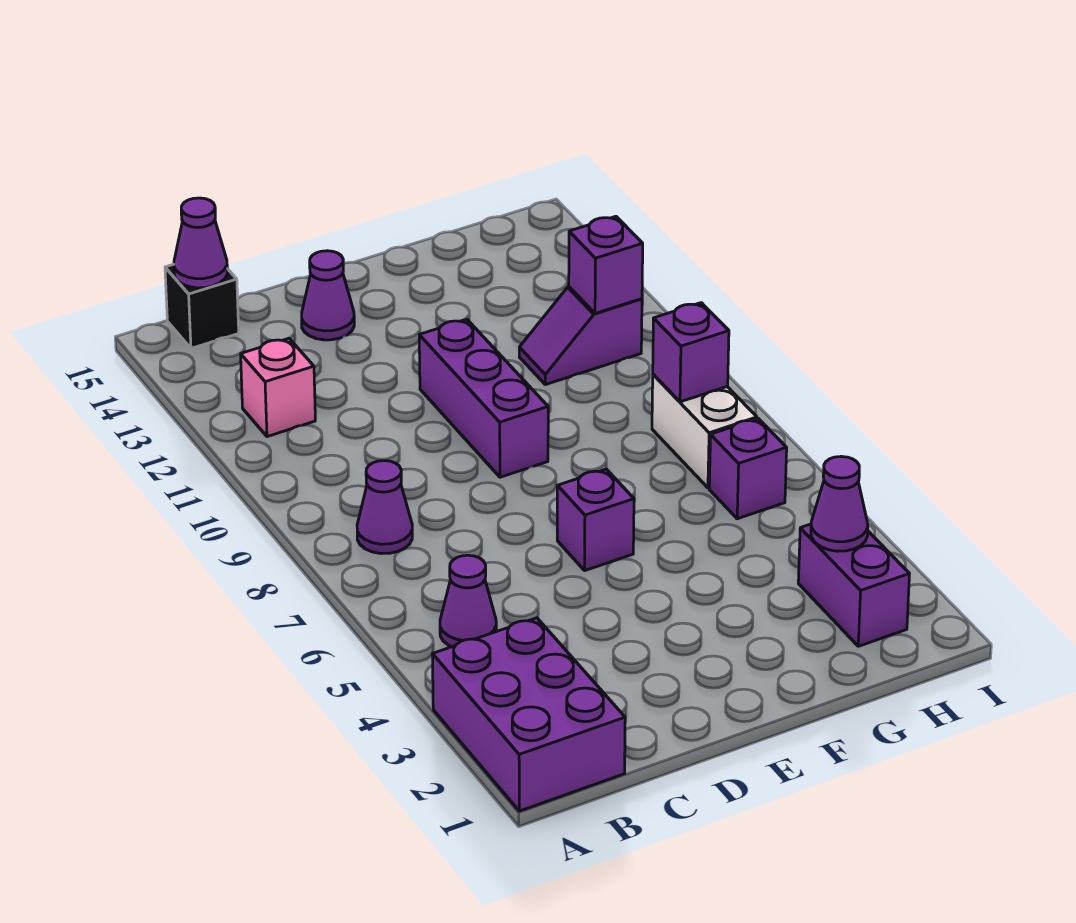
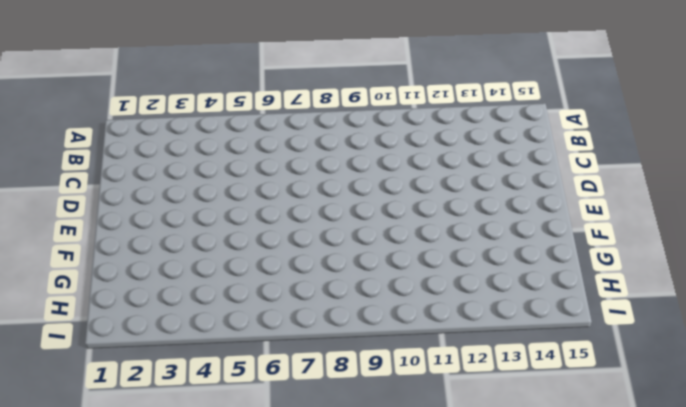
none -> purple 2x3 brick [432,618,625,811]
none -> purple 1x1 cone [440,555,496,647]
none -> purple 1x1 cone [357,461,412,554]

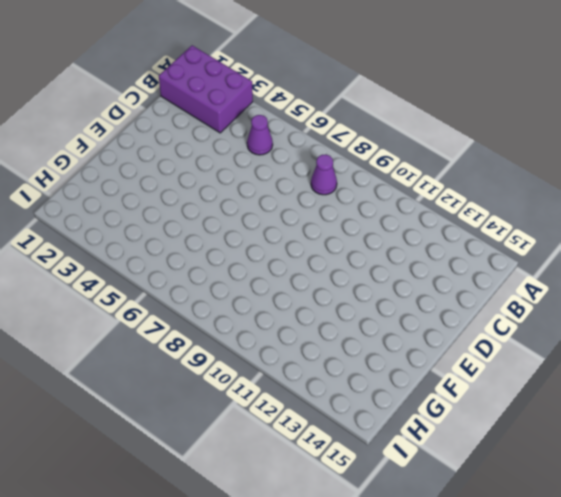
none -> pink 1x1 brick [241,338,315,437]
none -> black 1x1 brick [165,264,239,348]
none -> purple 1x1 cone [302,251,354,340]

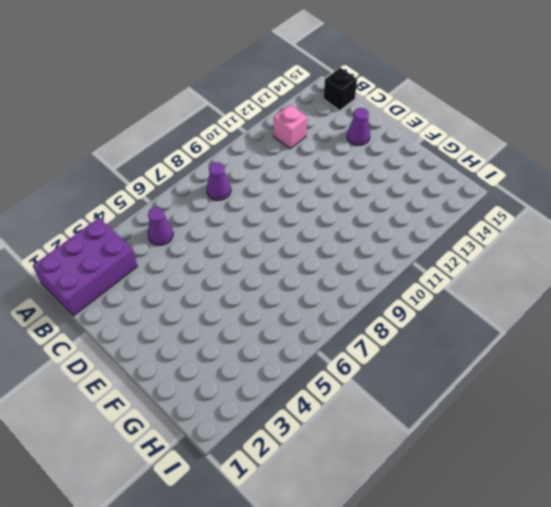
none -> purple 1x1 brick [557,469,634,570]
none -> purple 1x3 brick [419,319,548,477]
none -> purple 1x2 slope [519,287,642,385]

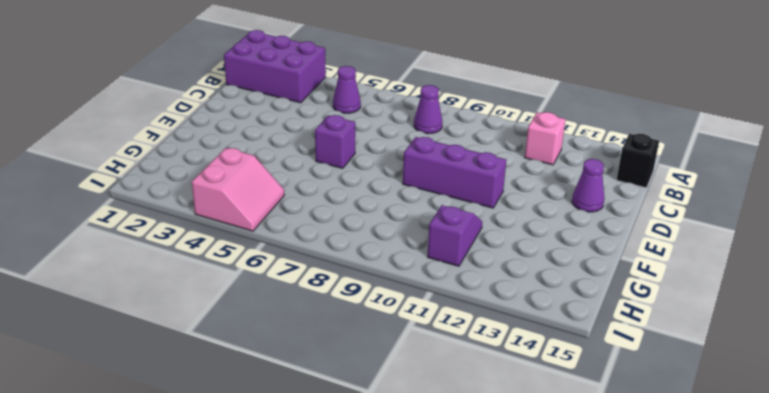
pink 2x2 slope [192,148,284,231] -> none
none -> purple 1x2 brick [798,524,909,646]
none -> purple 1x1 brick [709,419,787,519]
none -> white 1x2 brick [652,374,757,488]

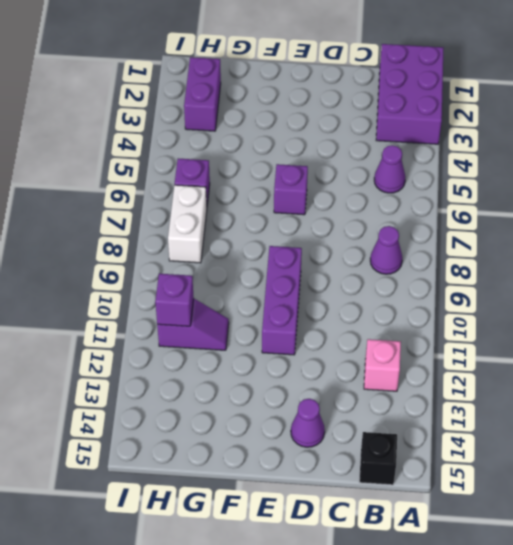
none -> purple 1x1 cone [174,198,227,288]
none -> purple 1x1 cone [811,456,868,551]
none -> purple 1x1 brick [653,303,729,402]

